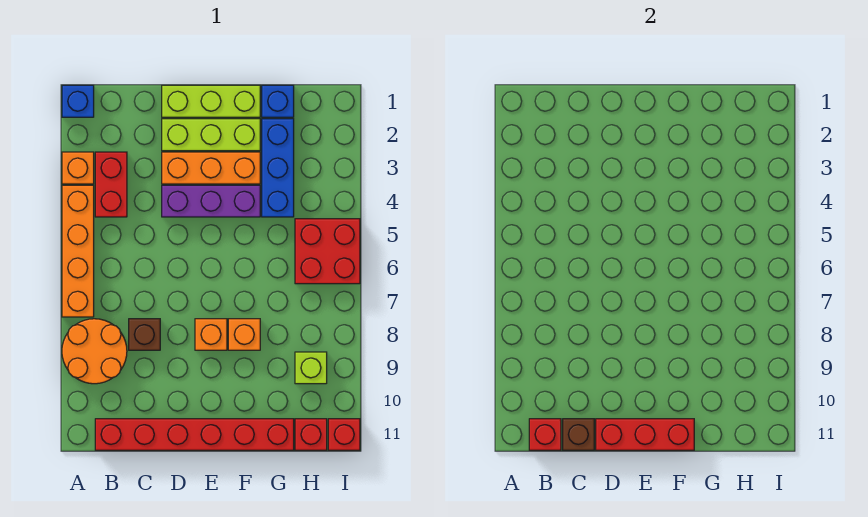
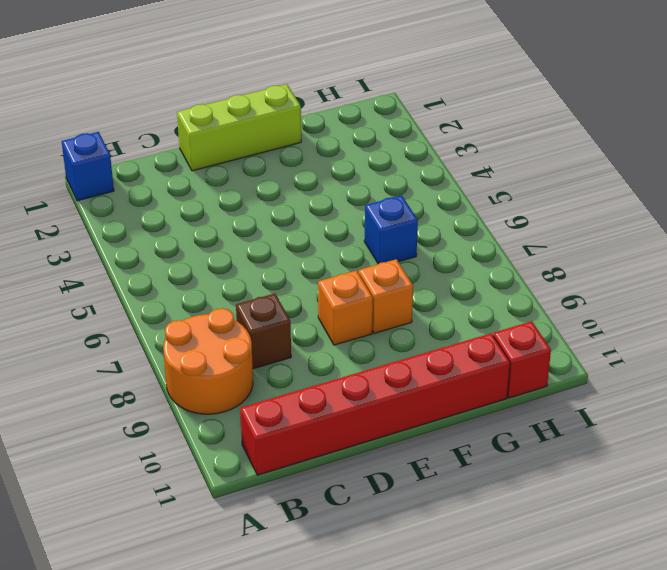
blue 1x1 brick [364,195,418,264] -> blue 1x1 brick moved to [262,85,294,117]
none -> orange 1x1 brick [62,152,94,184]
none -> orange 1x4 brick [62,185,94,317]
none -> red 1x2 brick [95,152,127,217]

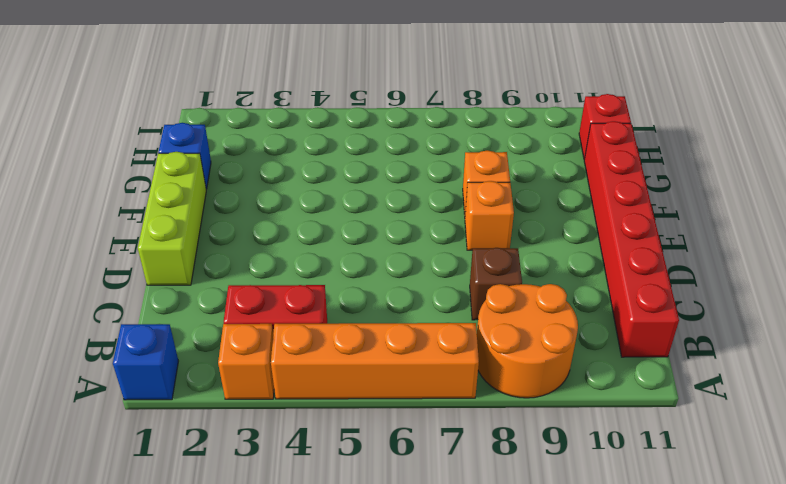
none -> lime 1x3 brick [162,119,260,151]
none -> orange 1x3 brick [162,152,260,184]
none -> purple 1x3 brick [162,185,260,217]

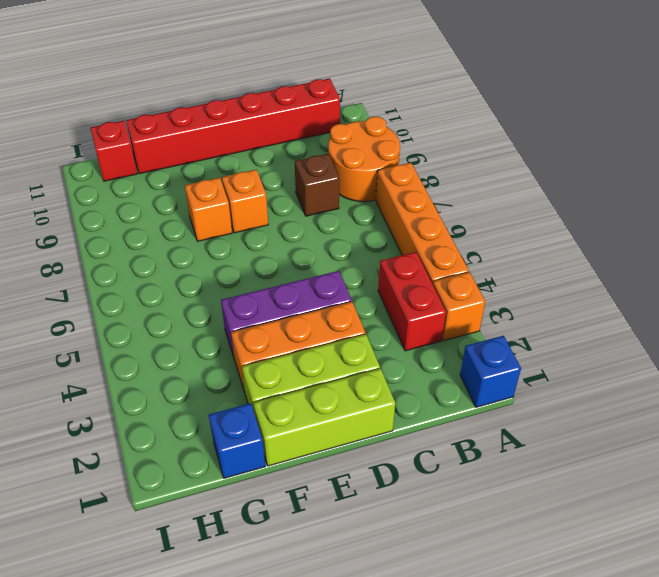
none -> blue 1x3 brick [262,119,294,217]
none -> red 2x2 brick [295,219,360,284]
none -> lime 1x1 brick [295,352,327,384]

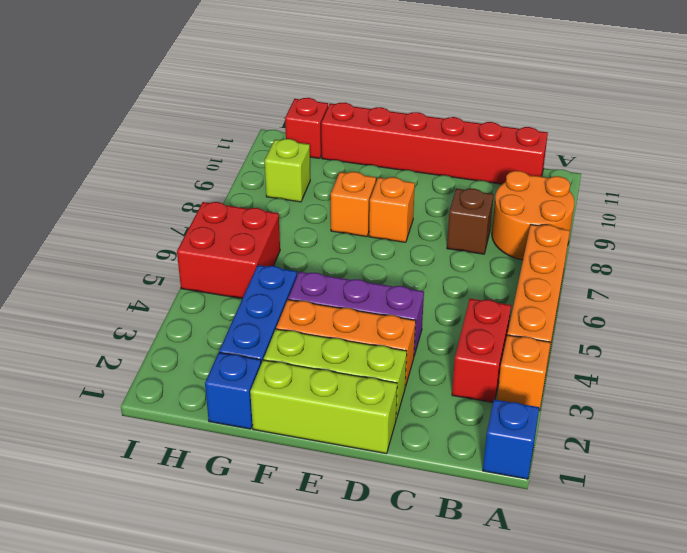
none -> red 1x1 brick [328,419,360,450]
none -> red 1x1 brick [529,419,561,450]
none -> brown 1x1 brick [563,419,594,450]

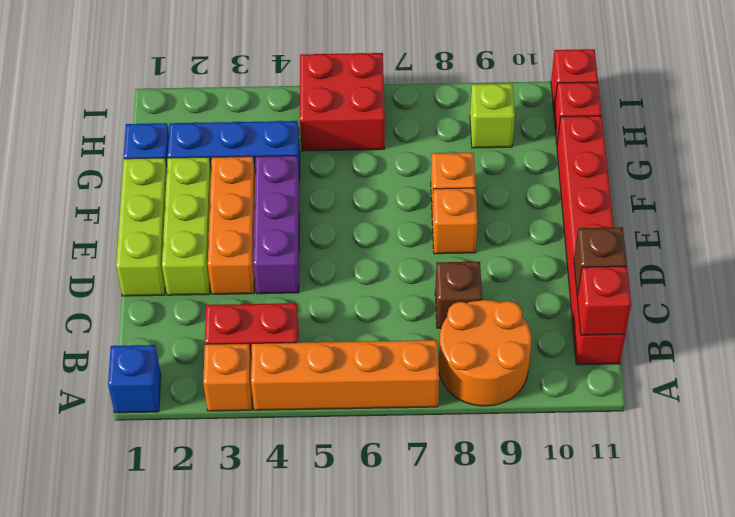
none -> red 1x3 brick [596,419,694,450]

